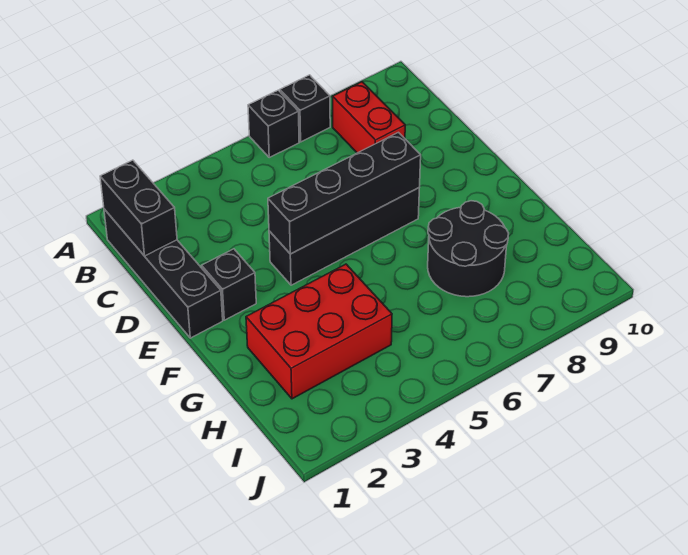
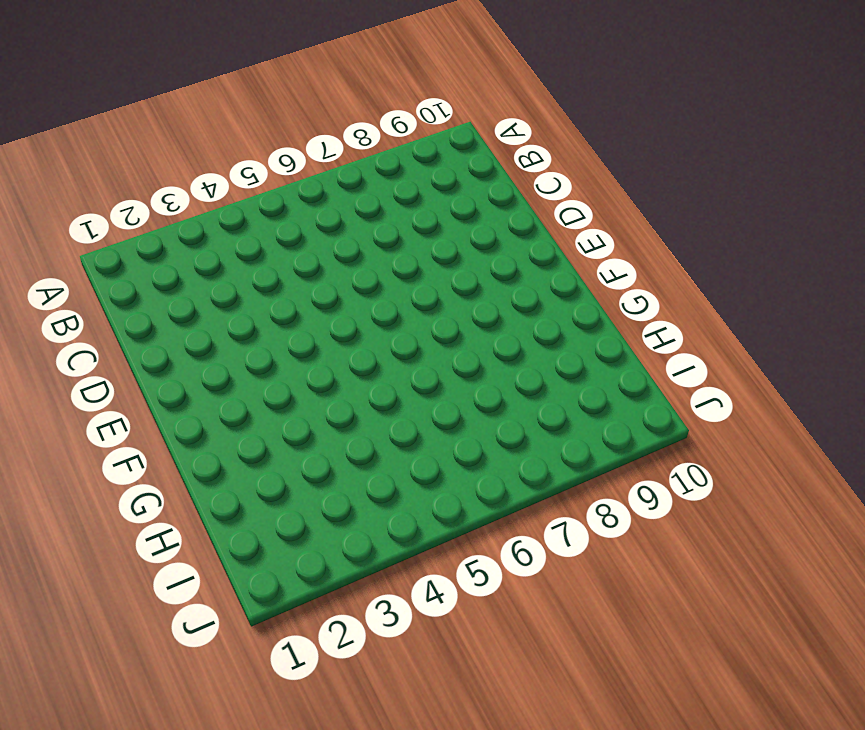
none -> black 1x1 brick [248,90,299,157]
none -> black 1x1 brick [280,75,330,142]

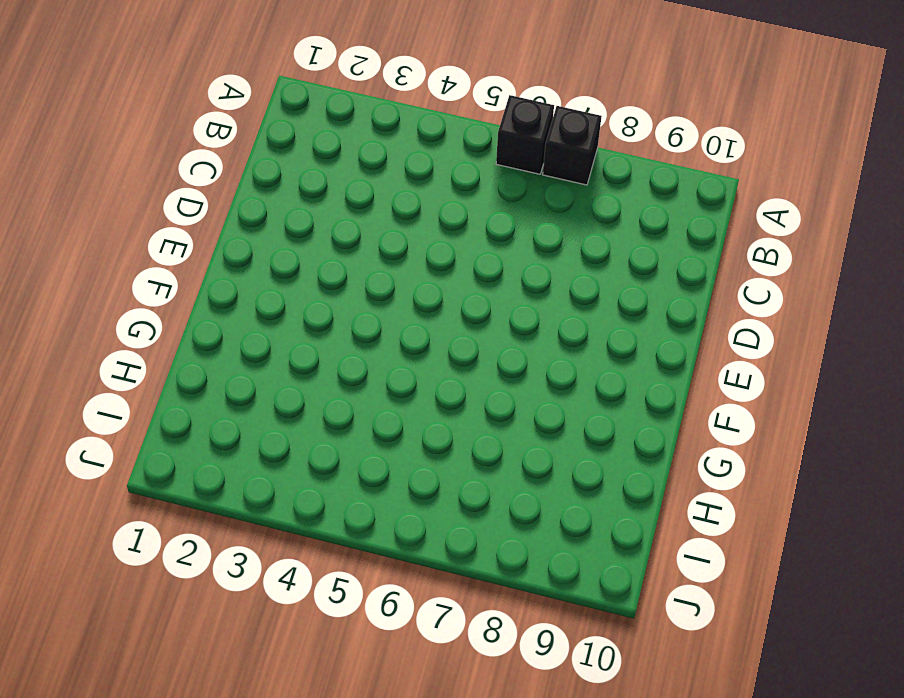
none -> black 1x4 brick [104,209,223,338]
none -> red 1x2 brick [333,82,405,153]

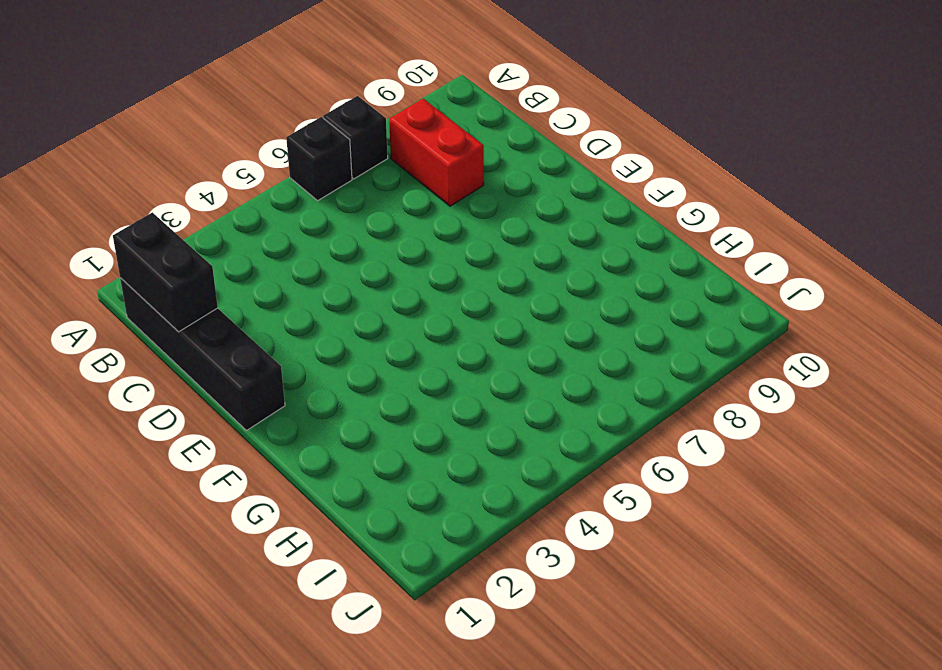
none -> black 1x1 brick [202,249,256,320]
none -> black 1x4 brick [269,188,419,285]

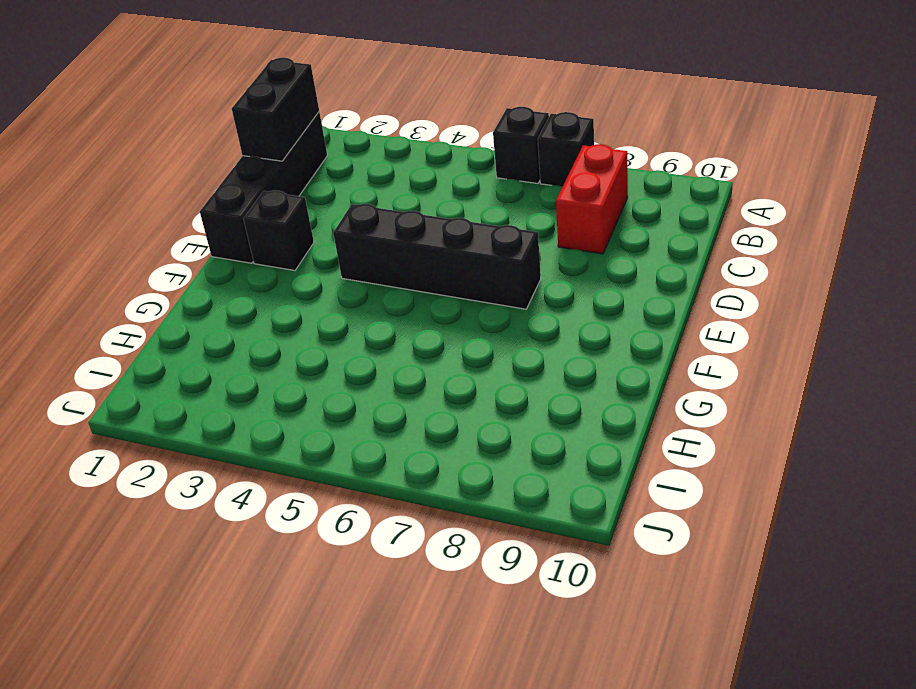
none -> red 2x3 brick [246,264,392,399]
none -> black 2x2 round brick [428,201,509,297]

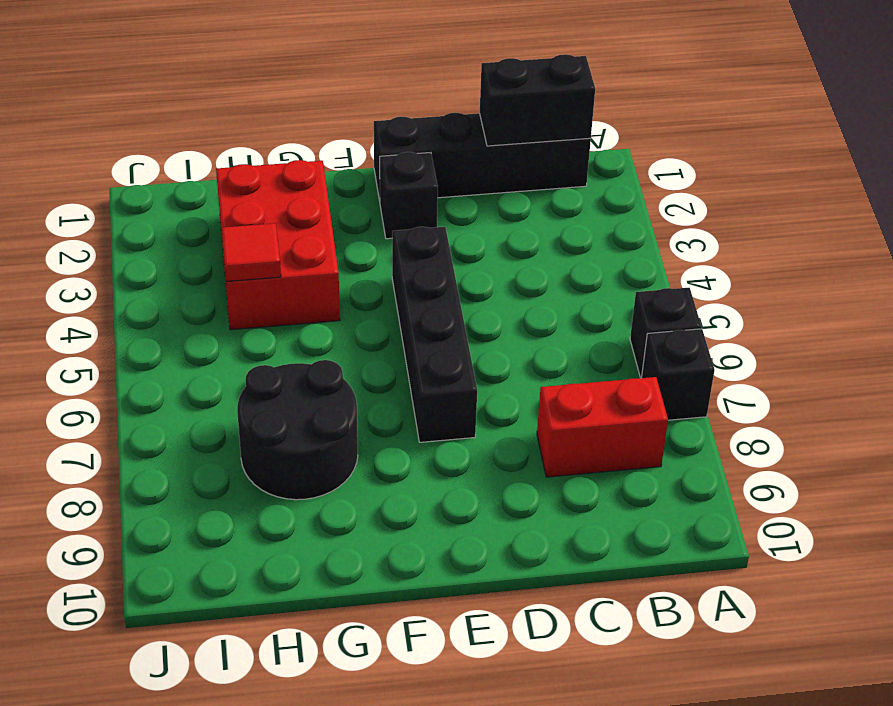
red 1x1 tile [221,223,281,282] -> none
none -> black 1x4 brick [268,132,421,254]

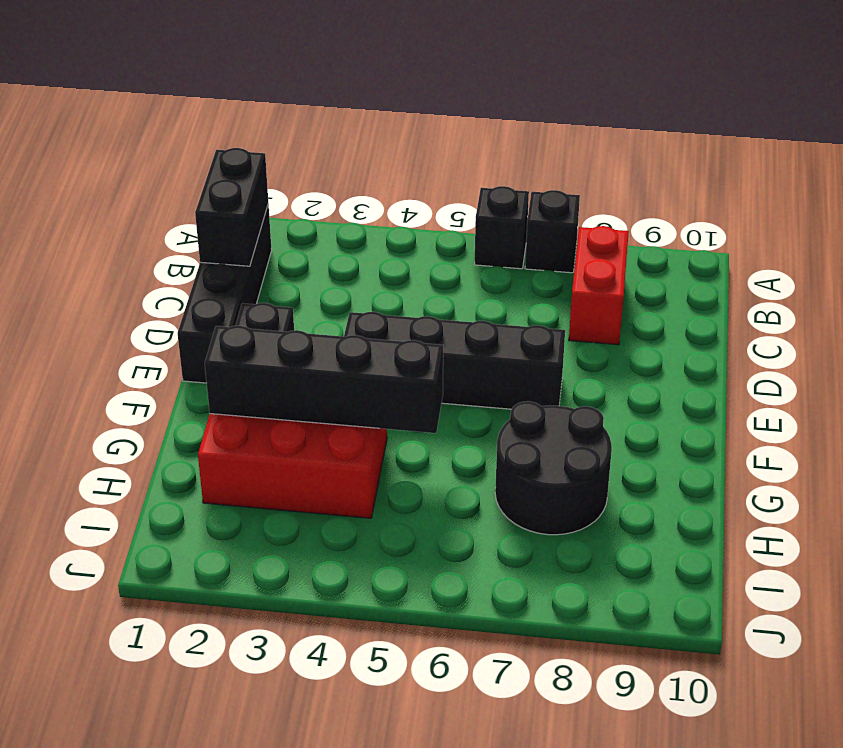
black 1x4 brick [205,326,443,433] -> black 1x4 brick moved to [268,132,421,254]

